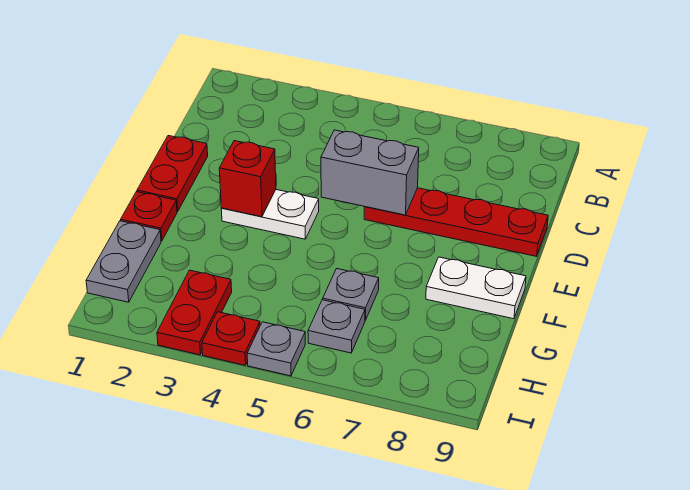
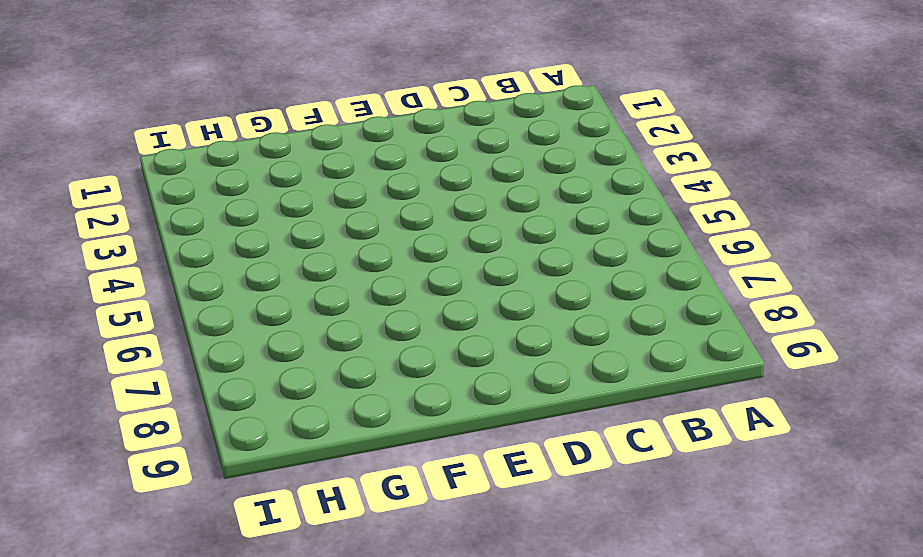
none -> red 1x2 plate [137,136,208,212]
none -> red 1x4 plate [364,188,548,256]
none -> white 1x2 plate [221,190,319,239]

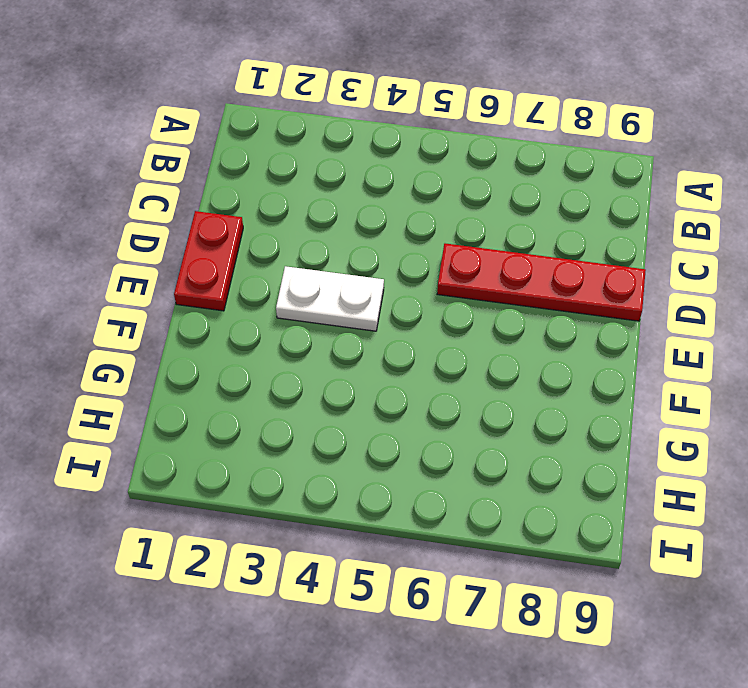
none -> red 1x1 plate [121,192,177,241]
none -> white 1x2 plate [426,257,526,319]
none -> grey 1x2 plate [86,221,161,302]

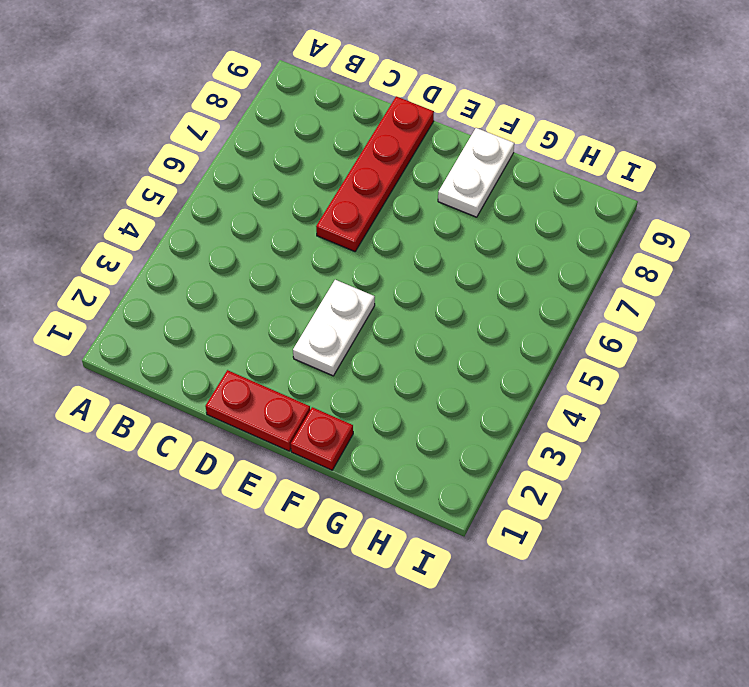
none -> grey 1x2 plate [86,221,161,302]
none -> grey 1x1 plate [323,269,379,320]
none -> red 1x2 plate [157,270,232,355]

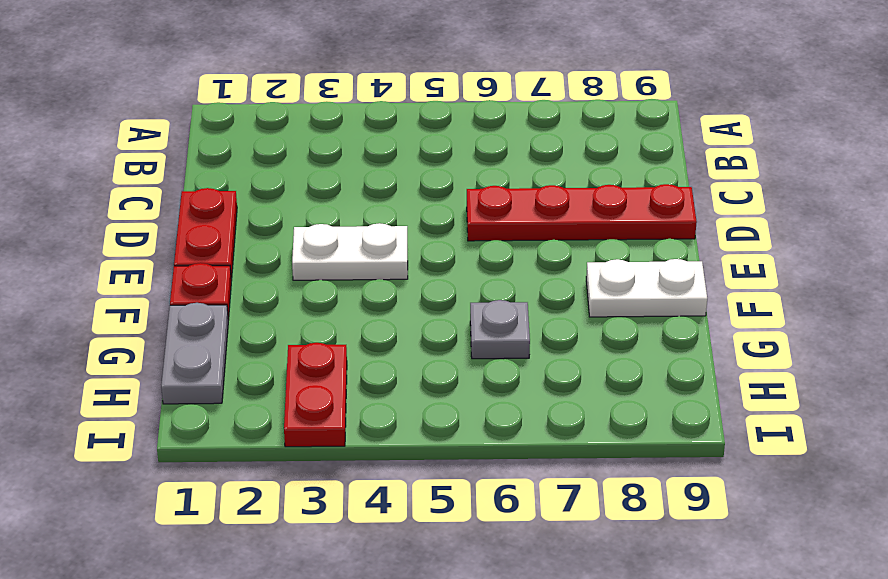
none -> grey 1x1 plate [308,300,365,353]
none -> red 1x1 plate [202,312,260,365]
none -> grey 1x1 plate [247,322,305,376]

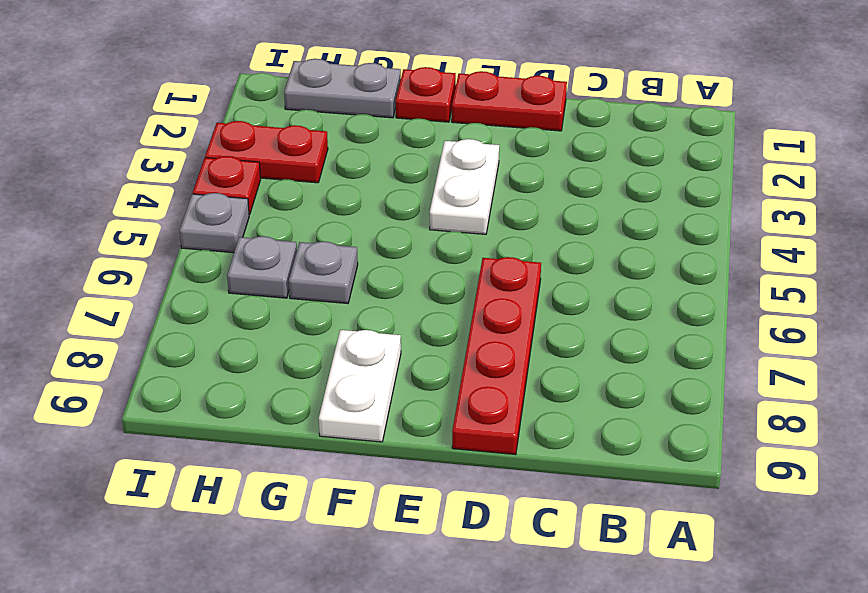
none -> grey 1x2 brick [321,130,419,215]
none -> red 1x1 brick [219,141,276,217]

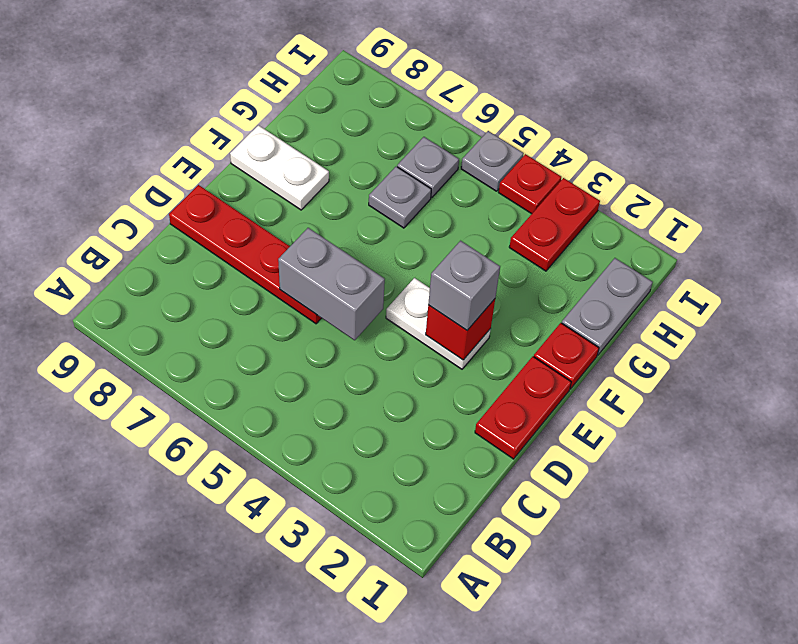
grey 1x1 brick [428,241,500,330] -> none

